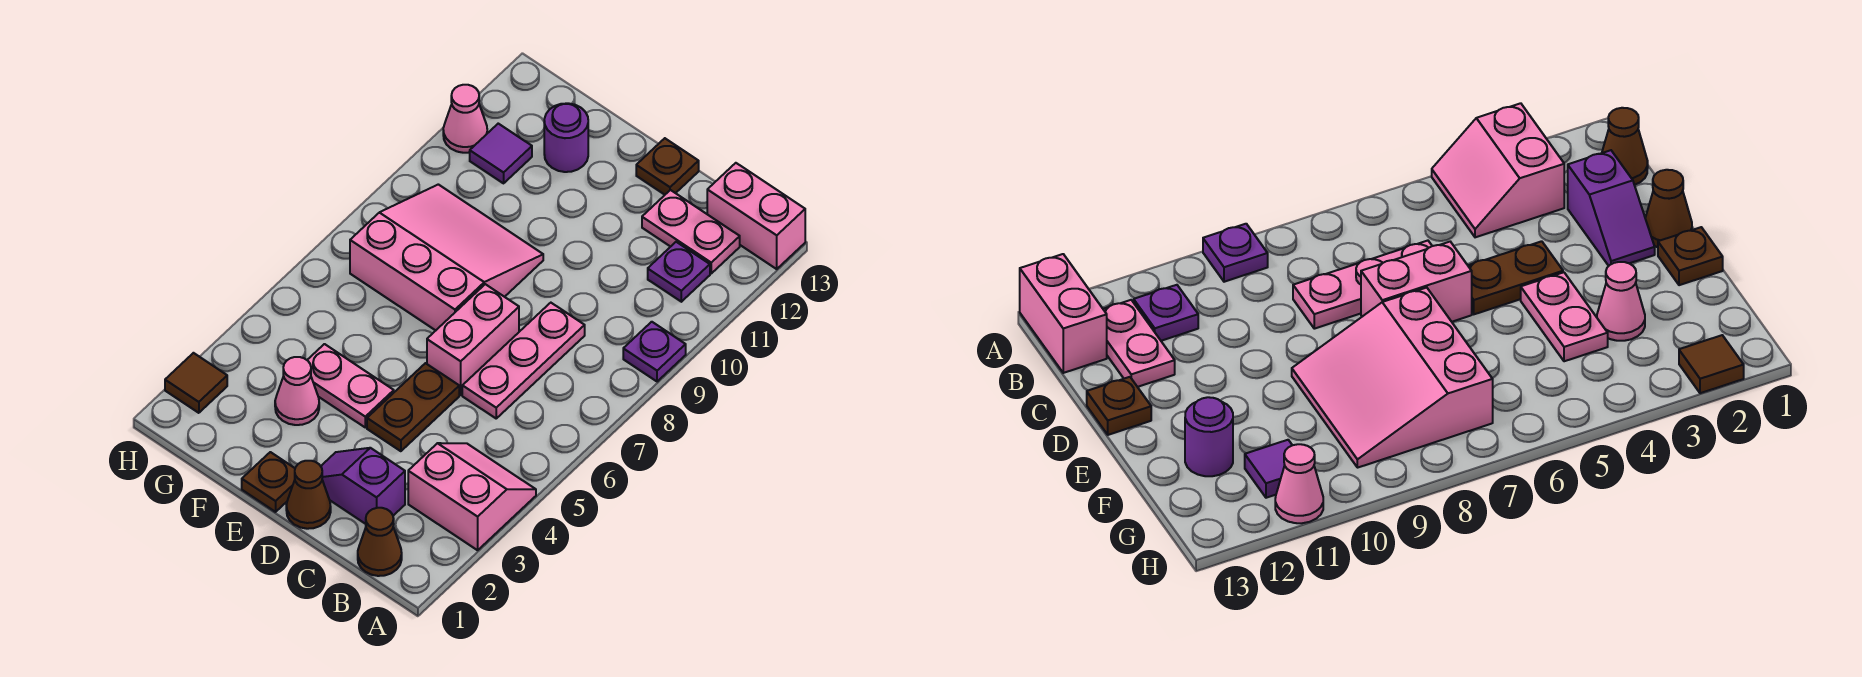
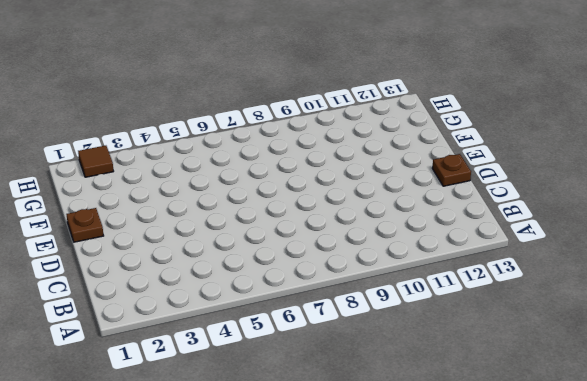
none -> pink 2x2 slope [408,443,536,550]
none -> purple 1x1 plate [623,322,686,382]
none -> pink 1x2 brick [707,163,805,269]

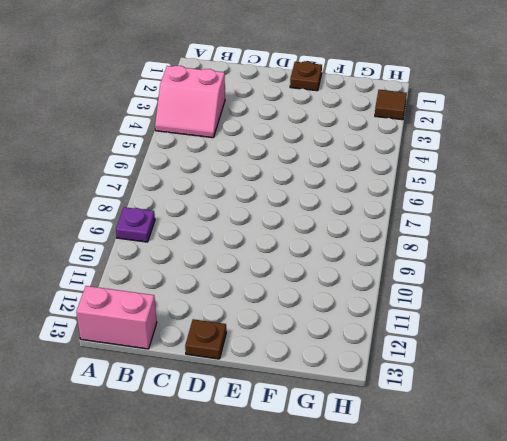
none -> brown 1x1 cone [358,508,402,576]
none -> purple 1x1 plate [648,242,710,302]
none -> pink 1x2 plate [642,190,740,273]

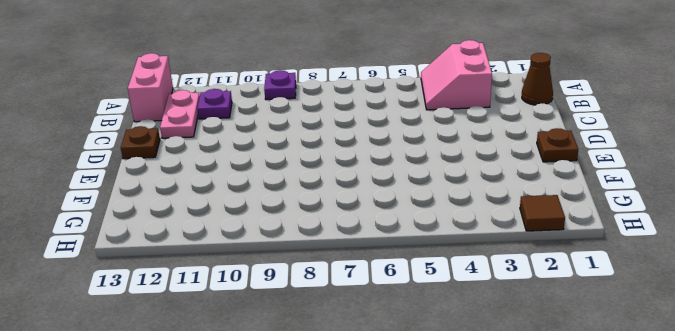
none -> purple 1x2 slope [321,448,405,524]
none -> pink 1x3 plate [462,303,585,418]
none -> brown 1x1 cone [286,461,331,529]

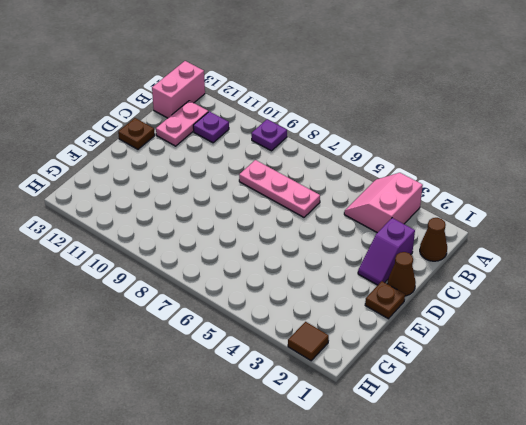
none -> brown 1x2 plate [367,363,459,451]
none -> pink 1x2 brick [427,284,519,395]
none -> pink 1x2 plate [307,344,394,427]

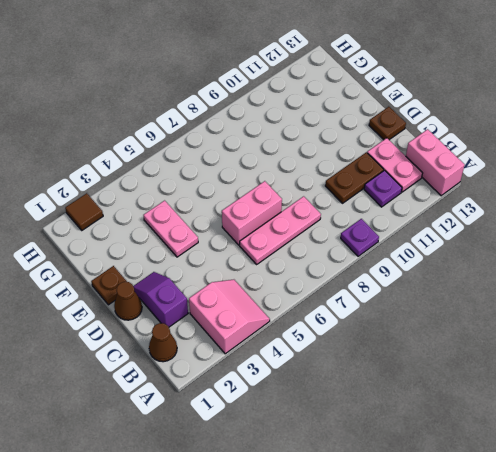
brown 1x2 plate [325,152,384,203] -> brown 1x2 plate moved to [367,363,459,451]
none -> pink 3x3 slope [350,184,543,330]
none -> pink 1x1 cone [275,357,319,425]
none -> purple 1x1 round brick [544,103,588,172]

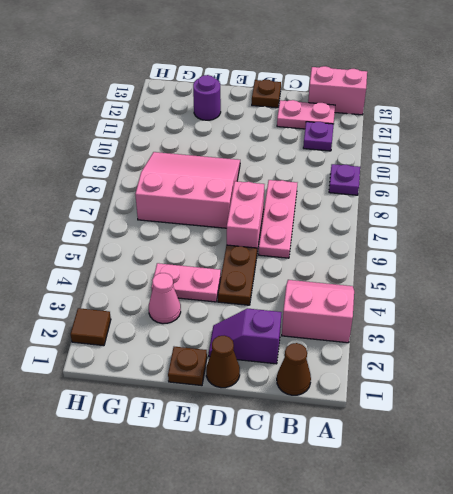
none -> purple 1x1 tile [470,124,532,183]
none -> pink 1x1 cone [443,85,487,153]

